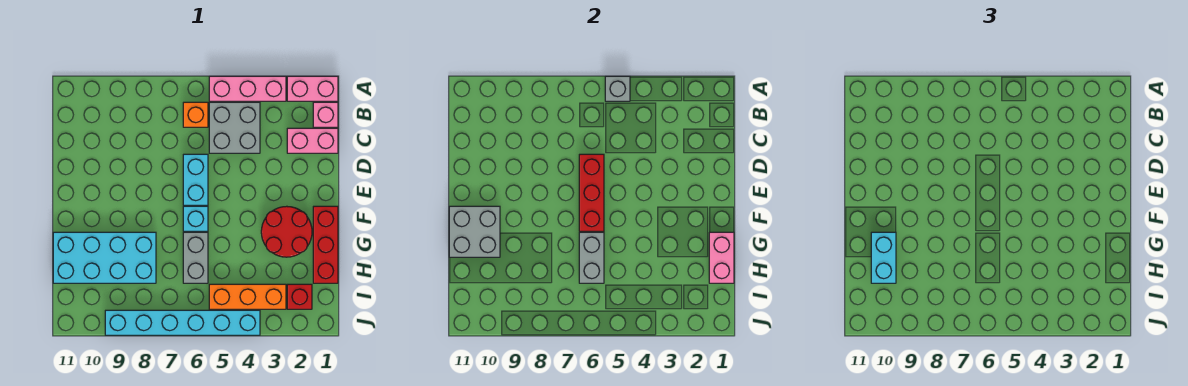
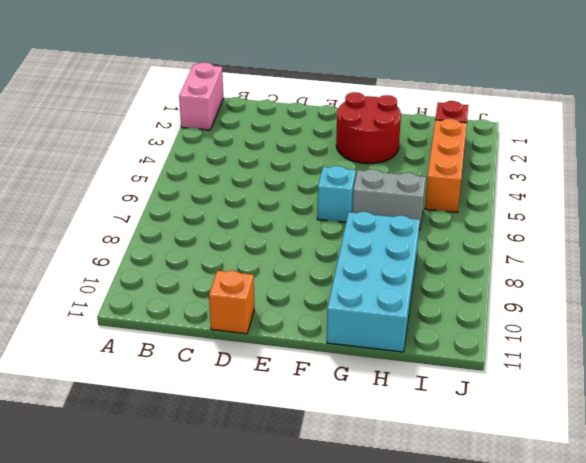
orange 1x1 brick [209,271,254,334] -> orange 1x1 brick moved to [183,102,208,127]
none -> pink 1x3 brick [209,76,286,101]
none -> pink 1x1 brick [313,102,338,127]
none -> grey 2x2 brick [209,102,260,153]

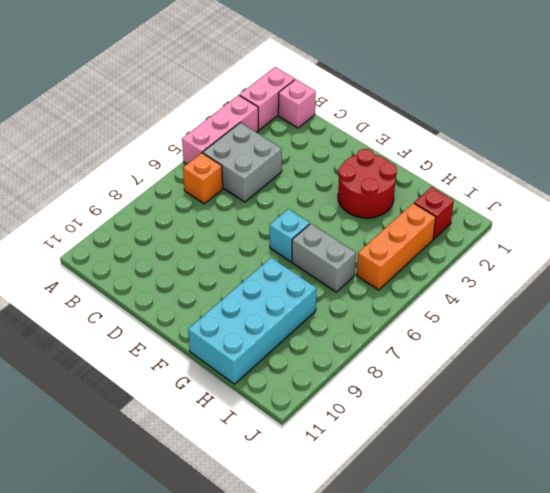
none -> pink 1x2 brick [287,128,338,153]
none -> cyan 1x2 brick [183,154,208,205]
none -> red 1x3 brick [313,206,338,283]

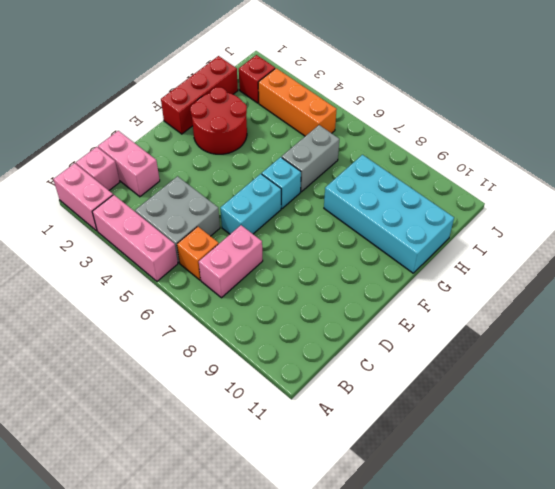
pink 1x2 brick [199,225,263,298] -> pink 1x2 brick moved to [709,232,734,283]
none -> cyan 1x6 brick [105,310,260,335]
none -> grey 1x1 brick [605,76,630,101]
none -> red 1x3 brick [579,154,604,231]

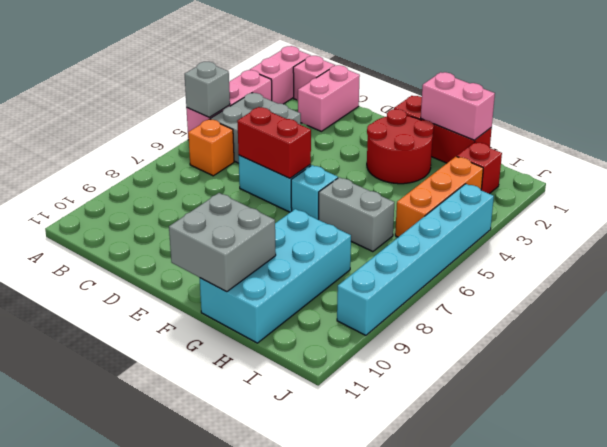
red 1x2 brick [237,107,311,178] -> red 1x3 brick [579,154,604,231]
none -> grey 1x2 brick [579,232,604,283]
none -> cyan 1x2 brick [871,232,896,283]

